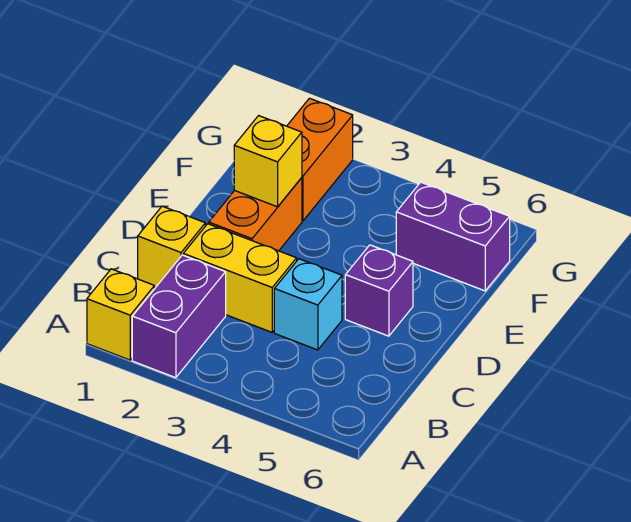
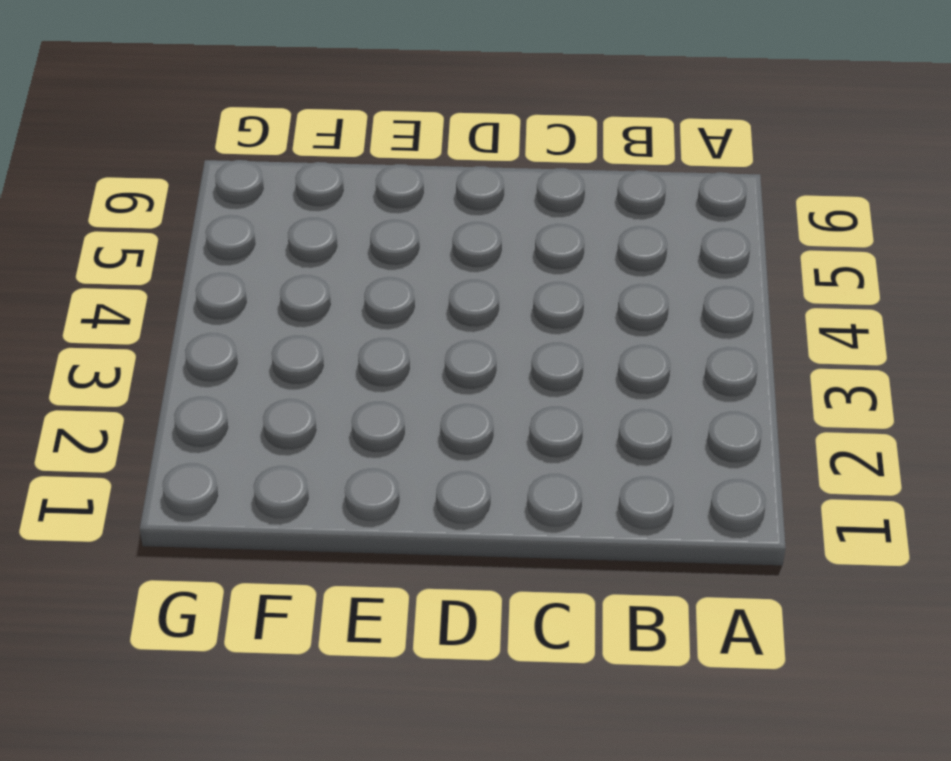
none -> yellow 1x1 brick [87,269,154,360]
none -> purple 1x2 brick [132,255,226,378]

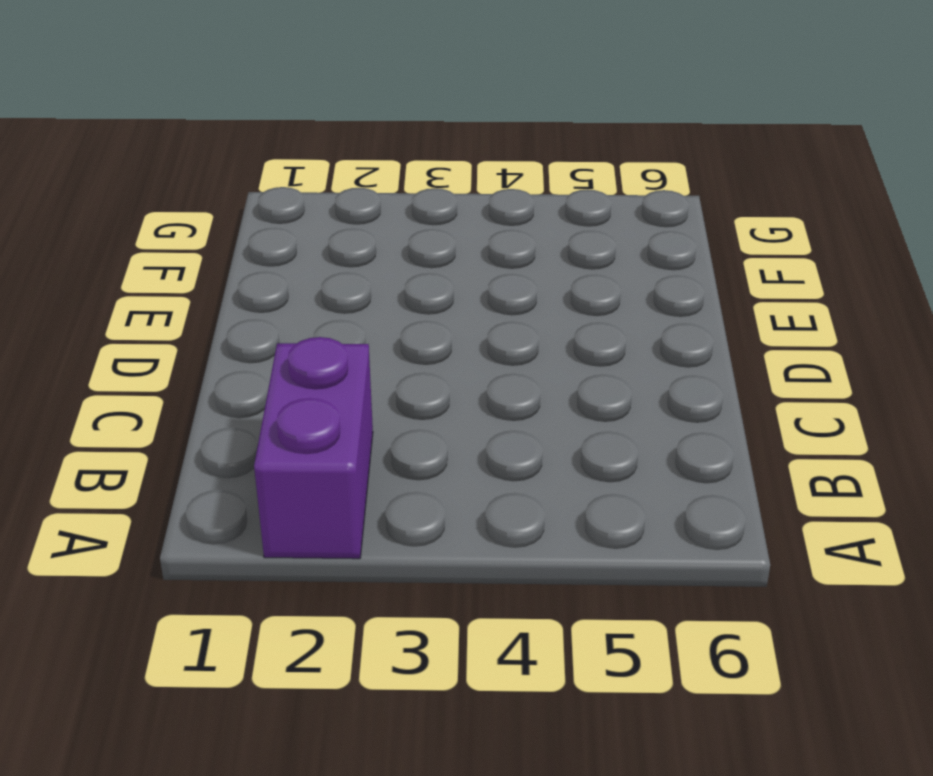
none -> yellow 1x1 brick [87,269,154,360]
none -> yellow 1x1 brick [138,206,205,288]

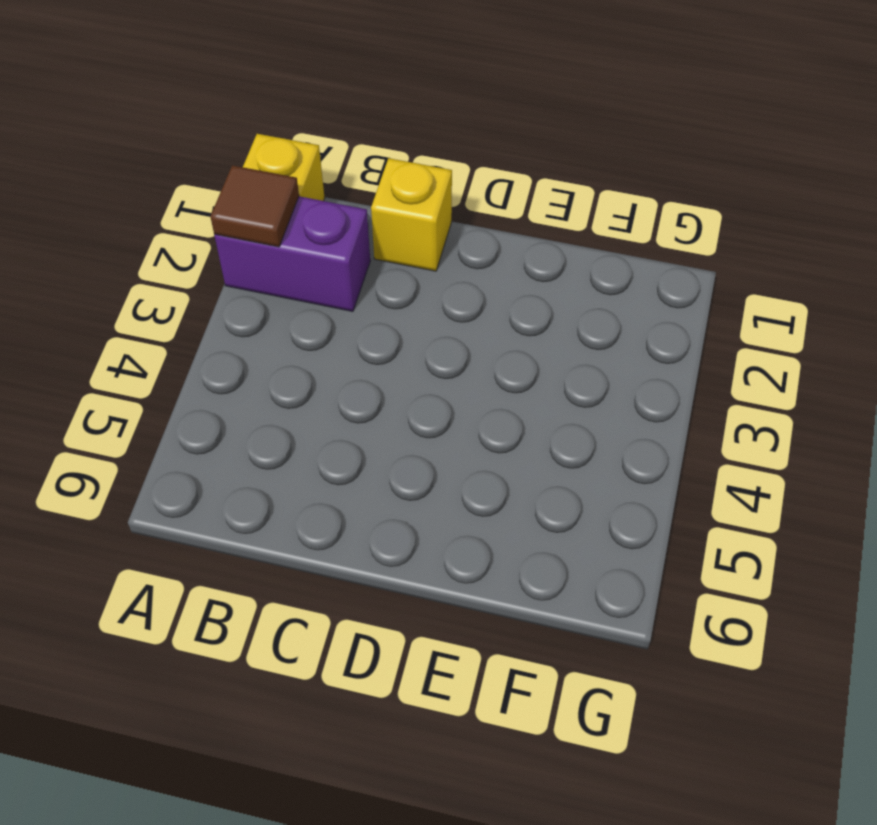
brown 1x1 tile [210,165,299,247] -> none
none -> yellow 1x2 brick [183,224,297,332]
none -> cyan 1x1 brick [274,259,342,350]

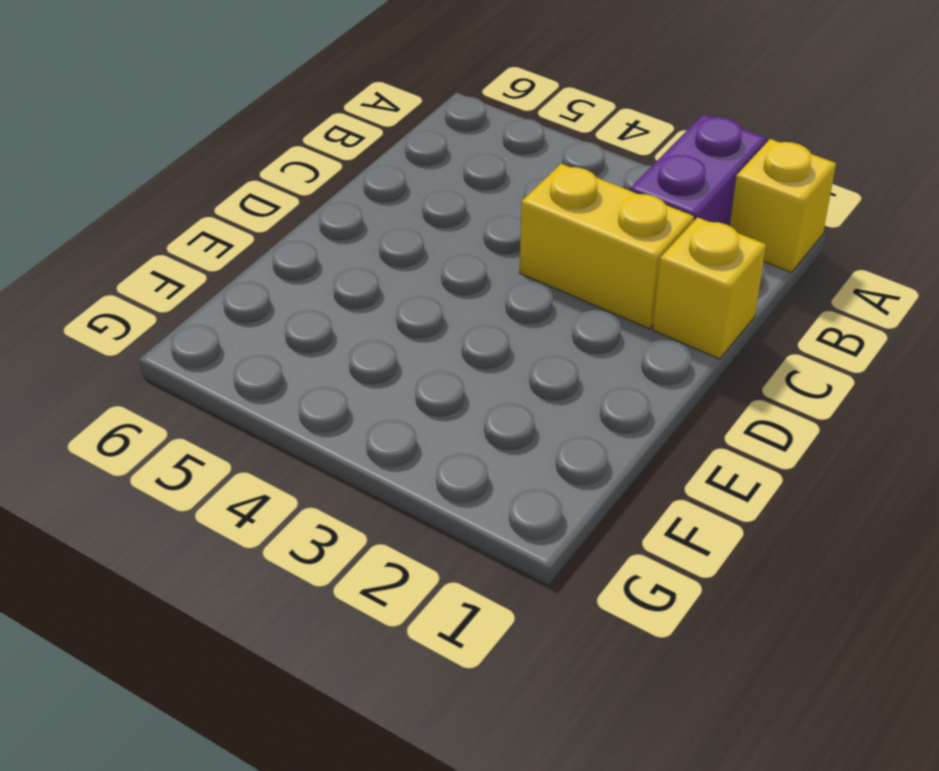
none -> cyan 1x1 brick [274,259,342,350]
none -> orange 1x2 brick [209,178,302,251]

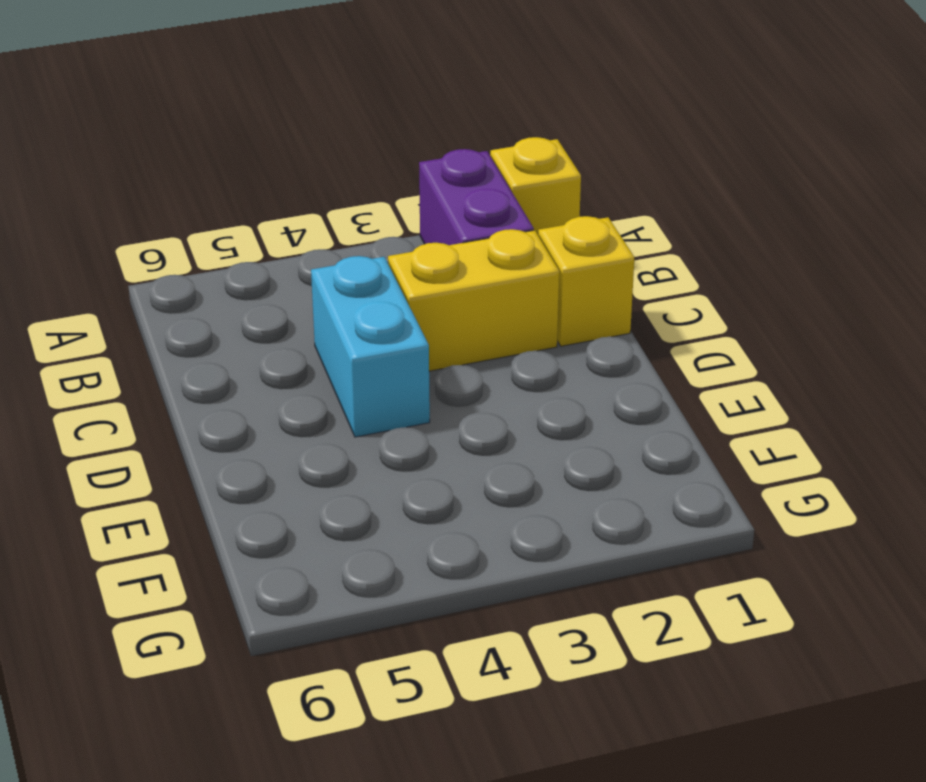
cyan 1x2 brick [311,256,430,437] -> cyan 1x1 brick [274,259,342,350]
none -> orange 1x2 brick [209,178,302,251]
none -> purple 1x1 brick [345,245,413,336]

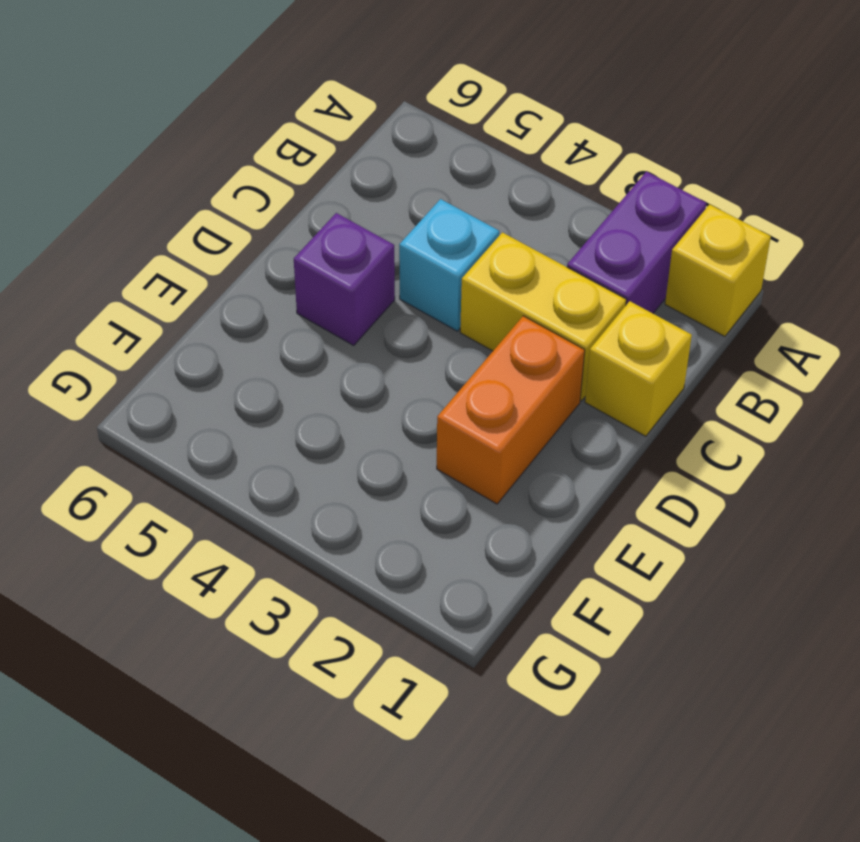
none -> orange 1x2 brick [287,98,353,221]
none -> purple 1x2 brick [396,182,510,291]

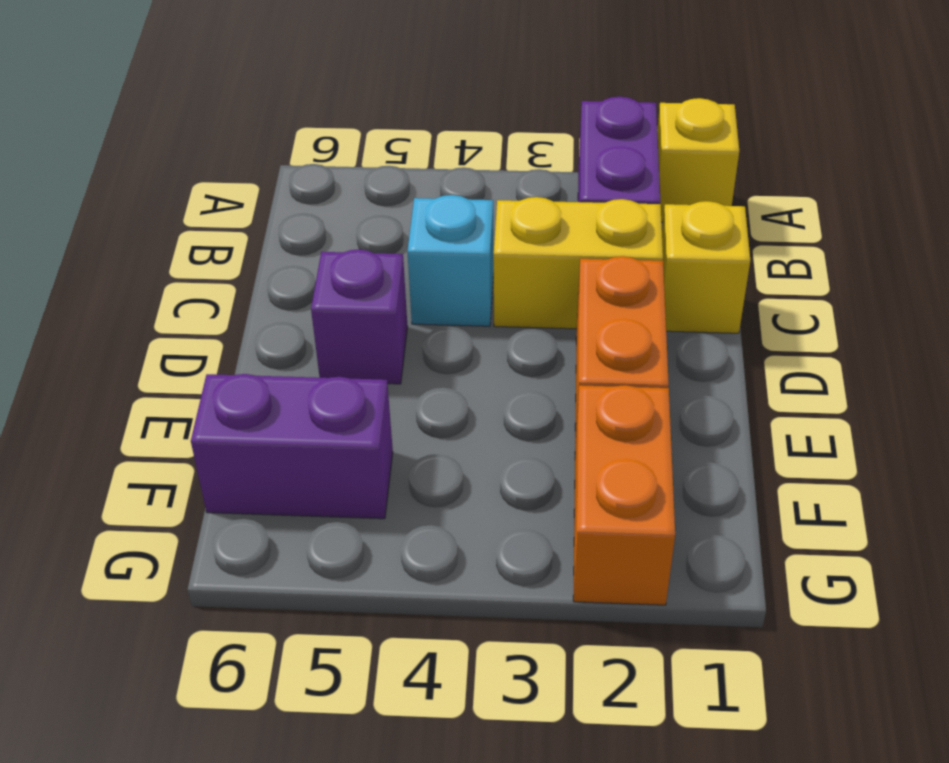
none -> yellow 1x1 brick [234,116,302,207]

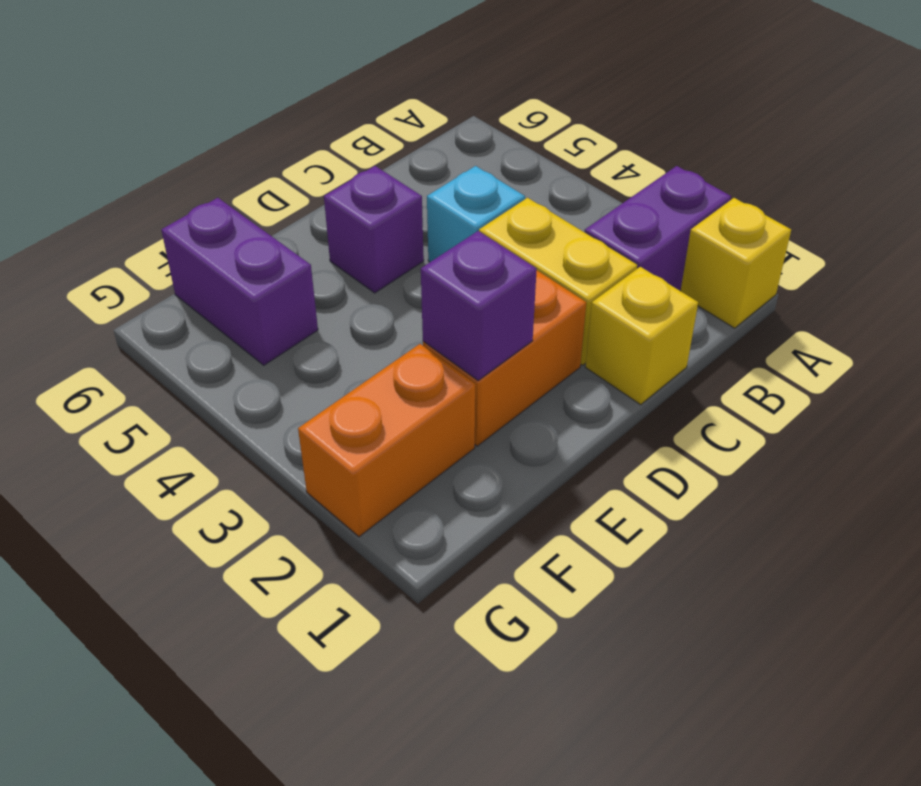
purple 1x1 brick [421,231,537,380] -> yellow 1x1 brick [234,116,302,207]

